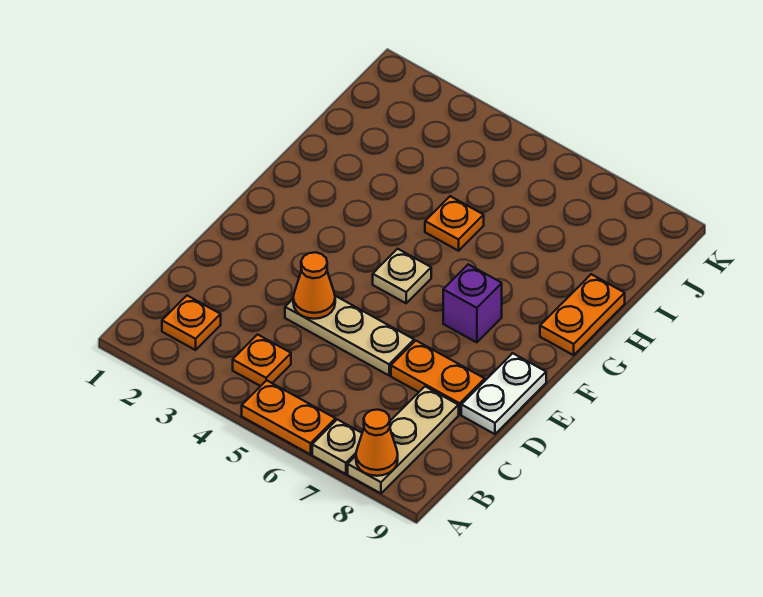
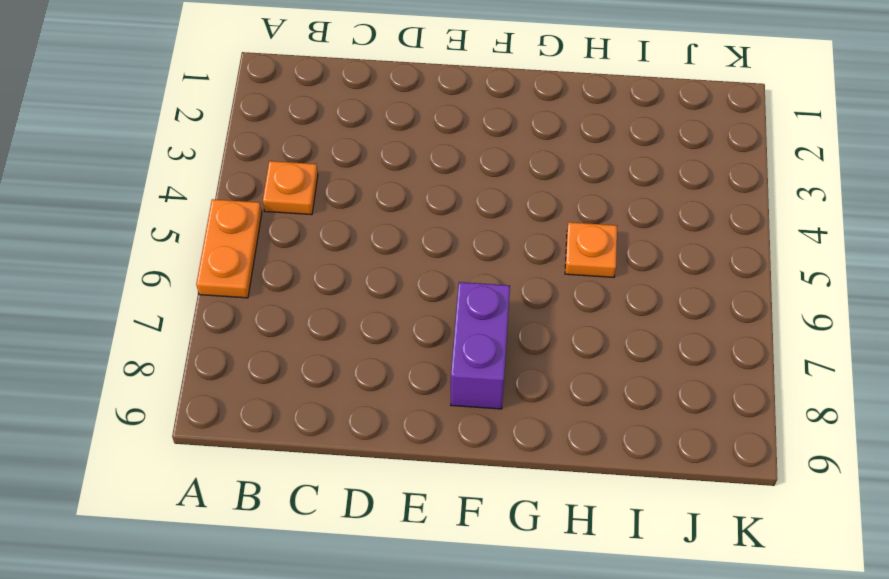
purple 1x2 brick [451,282,510,409] -> purple 1x1 brick [443,264,502,342]
none -> tan 1x1 plate [312,419,362,474]
none -> tan 1x3 plate [348,386,459,493]
none -> orange 1x1 plate [162,296,221,350]

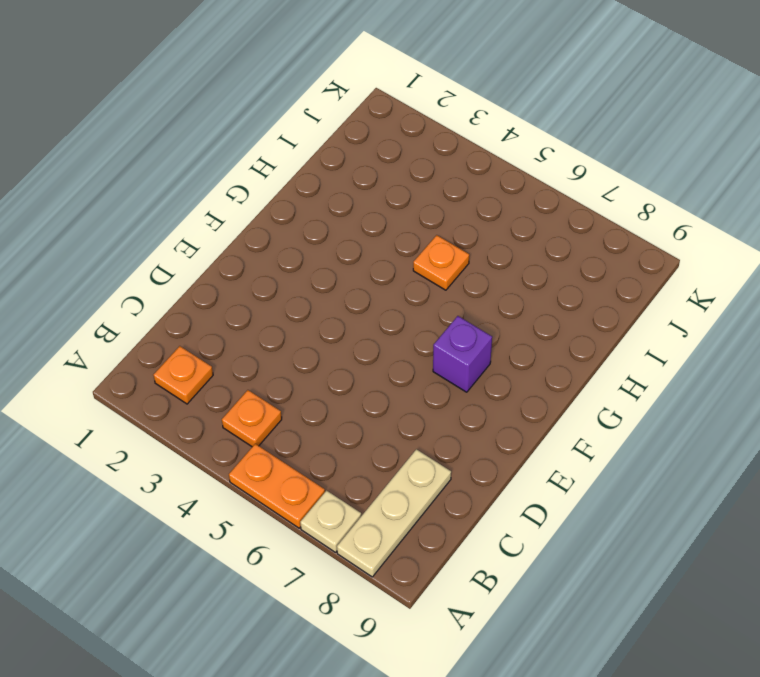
none -> tan 1x3 plate [285,296,414,375]
none -> orange 1x2 plate [391,341,485,415]
none -> white 1x2 plate [461,353,546,434]

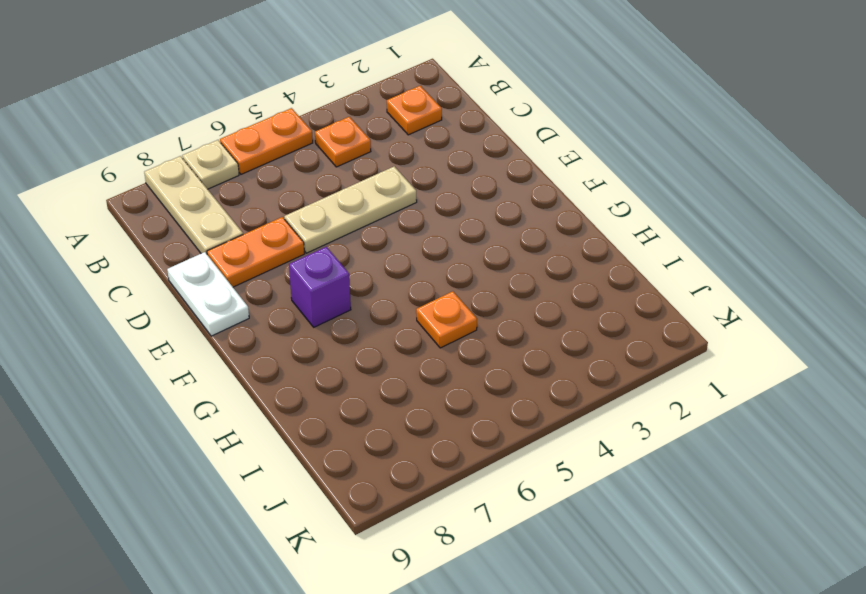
none -> tan 1x1 plate [373,249,431,303]
none -> orange 1x2 plate [540,274,625,355]
none -> orange 1x1 cone [356,410,398,476]

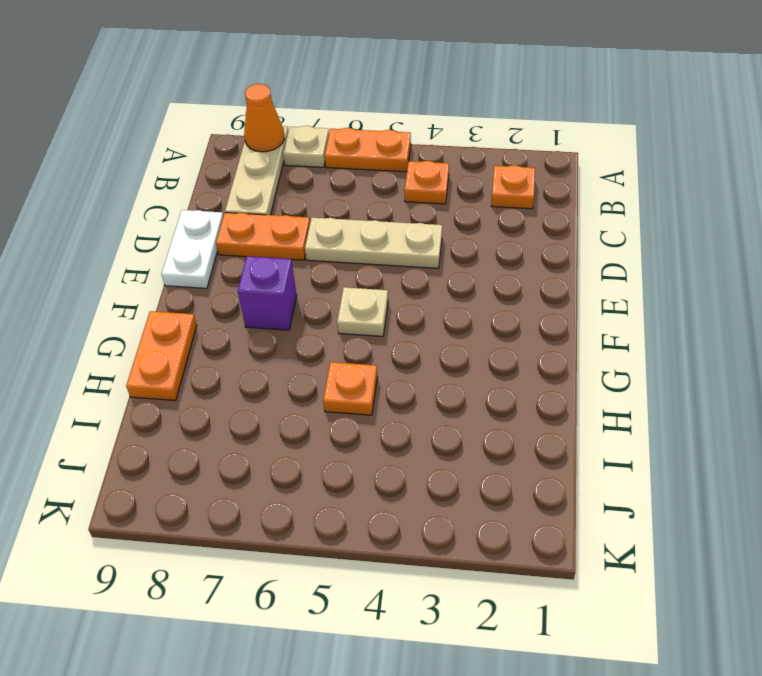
none -> orange 1x1 cone [293,252,335,319]

